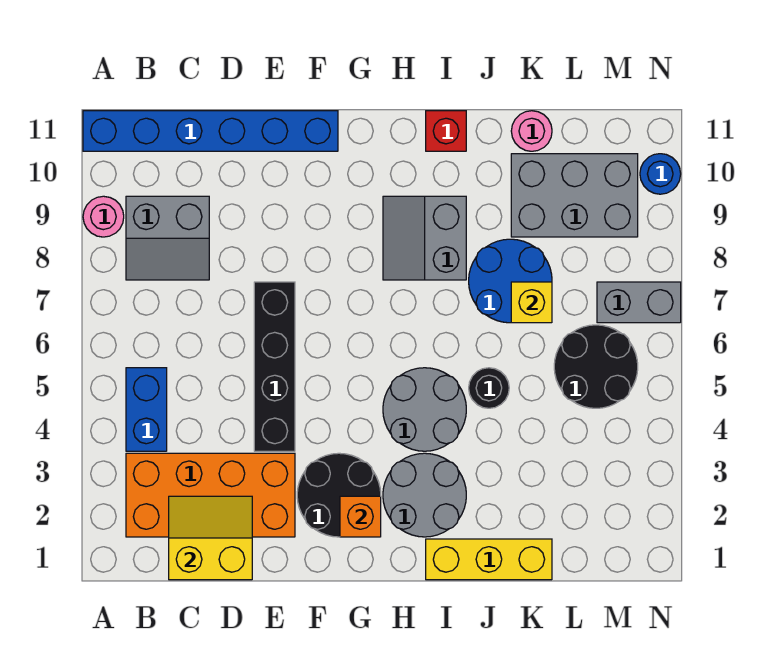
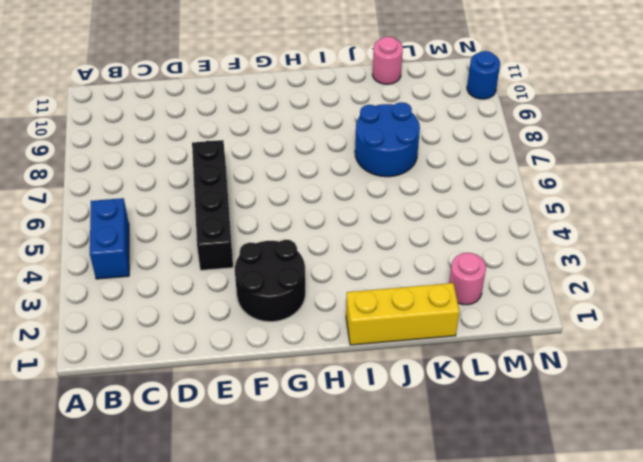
pink 1x1 round brick [449,253,486,305] -> pink 1x1 round brick moved to [83,196,124,237]
none -> blue 1x6 brick [83,111,338,151]
none -> orange 2x4 brick [126,453,295,537]
none -> grey 2x2 slope [126,196,209,280]

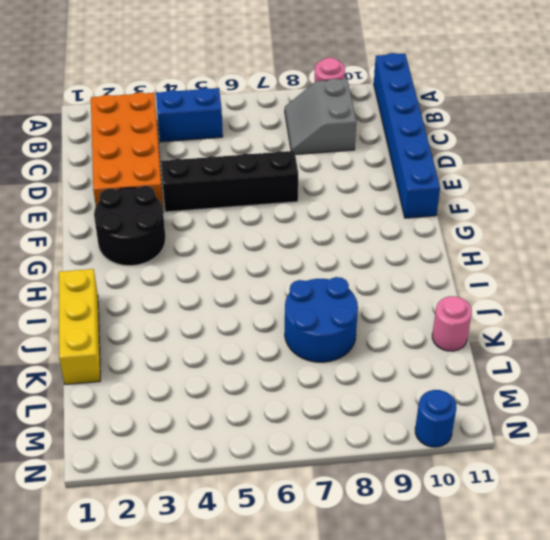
none -> grey 2x2 round brick [383,453,466,537]
none -> grey 2x2 round brick [383,368,466,451]
none -> grey 2x2 slope [383,196,466,280]

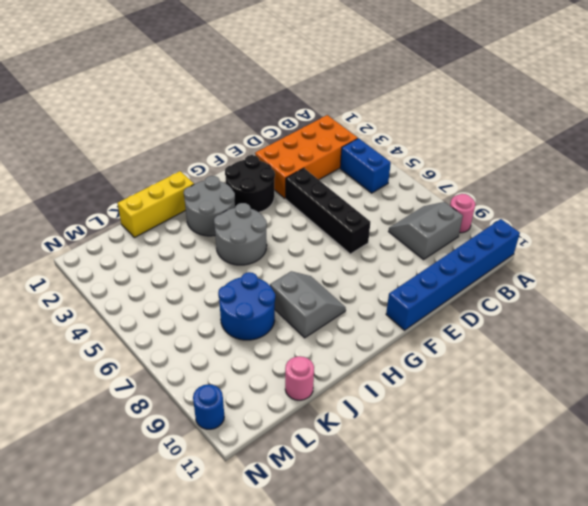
none -> red 1x1 brick [426,111,466,151]
none -> black 1x1 round brick [469,368,509,408]
none -> grey 2x3 brick [511,154,638,237]

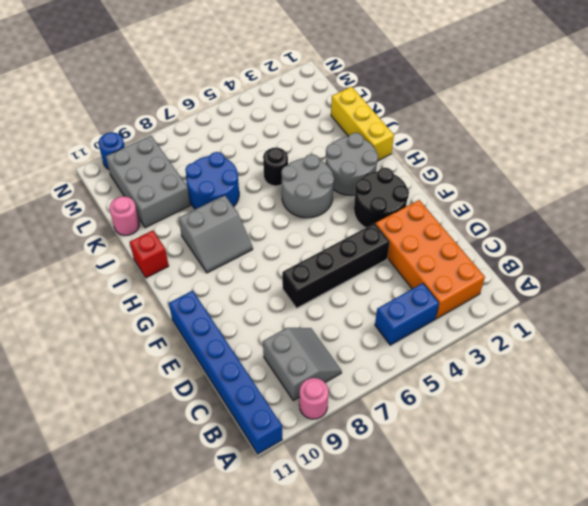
none -> black 2x2 round brick [554,325,638,408]
none -> grey 1x2 brick [597,282,681,323]
none -> yellow 2x2 slope [169,496,252,580]

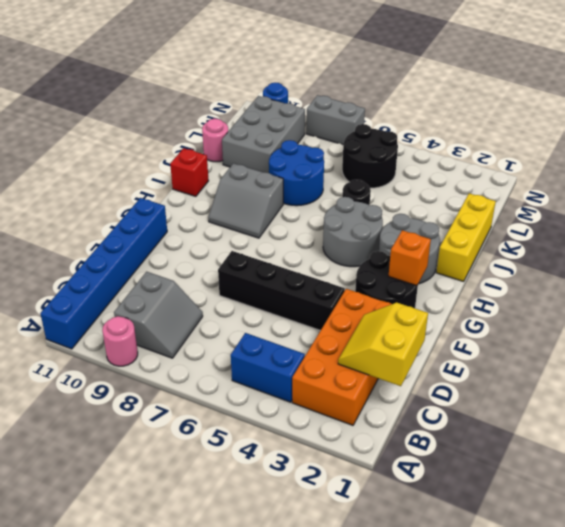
grey 1x2 brick [306,95,365,145] -> grey 1x2 brick turned to [597,282,681,323]
none -> yellow 1x1 brick [511,282,552,323]

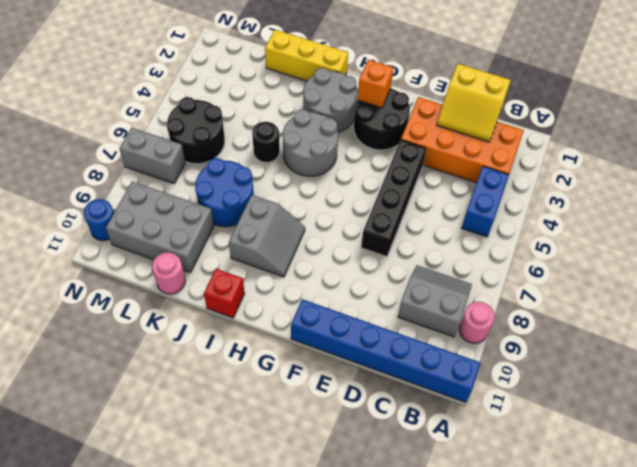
none -> yellow 1x1 brick [511,282,552,323]

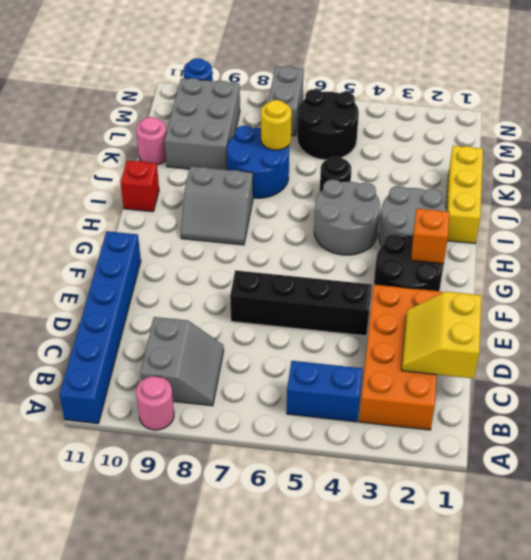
yellow 1x1 round brick [261,100,292,150] -> yellow 1x1 brick [511,282,552,323]

